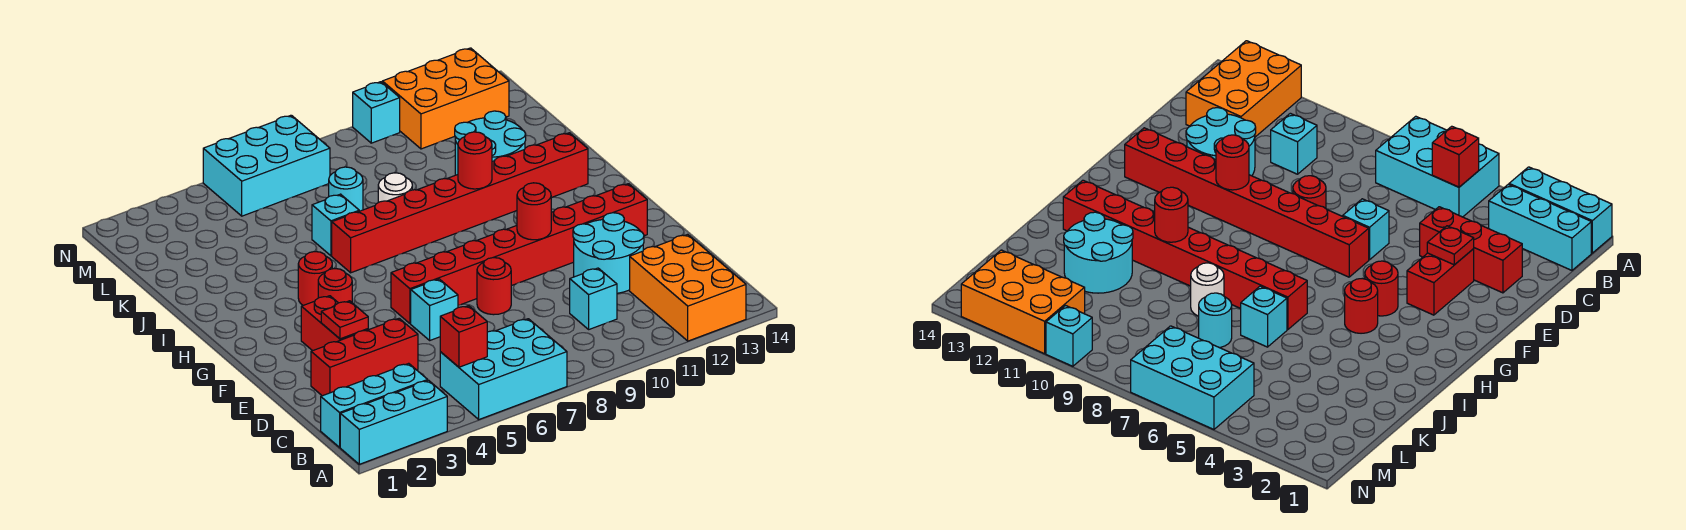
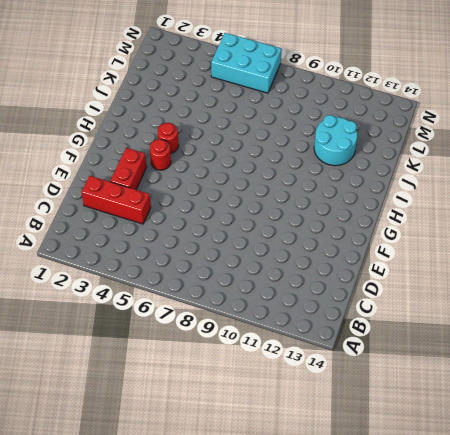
none -> cyan 1x3 brick [340,380,447,464]
none -> cyan 2x3 brick [440,319,567,419]
none -> orange 2x3 brick [630,234,746,341]

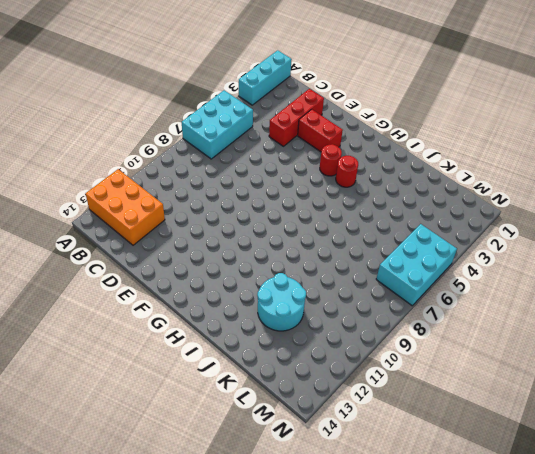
none -> cyan 1x3 brick [321,363,428,447]
none -> cyan 1x1 brick [570,268,617,329]
none -> cyan 2x2 round brick [573,213,644,293]

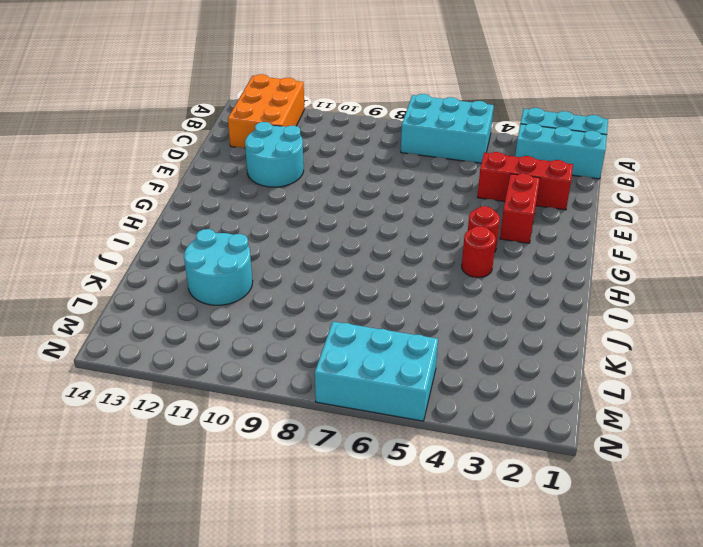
none -> cyan 1x1 brick [570,268,617,329]
none -> cyan 1x1 brick [411,279,458,340]
none -> red 1x1 round brick [477,258,511,315]

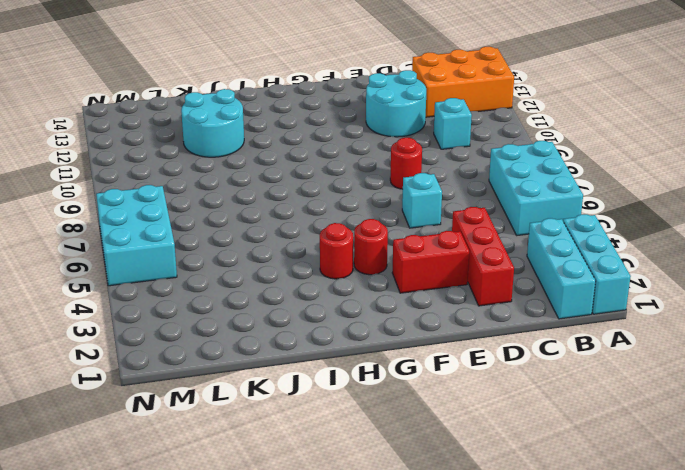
none -> red 1x8 brick [391,184,647,324]
none -> red 1x8 brick [332,133,588,273]
none -> cyan 1x1 brick [312,194,359,256]

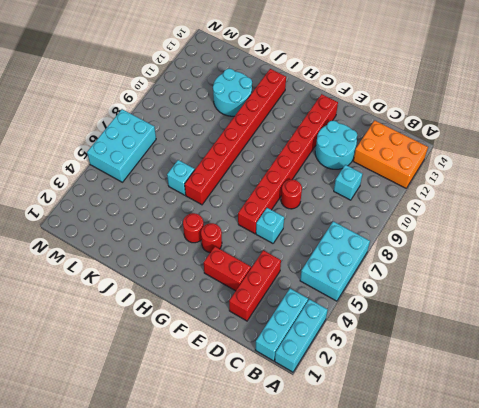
none -> white 1x1 round brick [378,173,412,202]
none -> cyan 1x1 round brick [329,167,363,211]
none -> orange 2x3 brick [382,48,509,149]

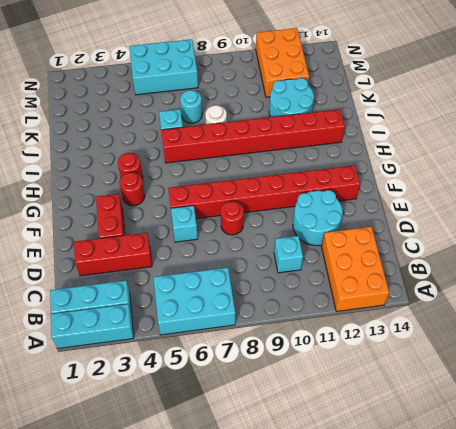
orange 2x3 brick [256,28,309,97] -> orange 2x3 brick turned to [382,48,509,149]
none -> cyan 1x1 brick [353,82,400,143]
none -> red 1x1 brick [440,306,487,367]
none -> red 1x1 plate [321,301,368,339]

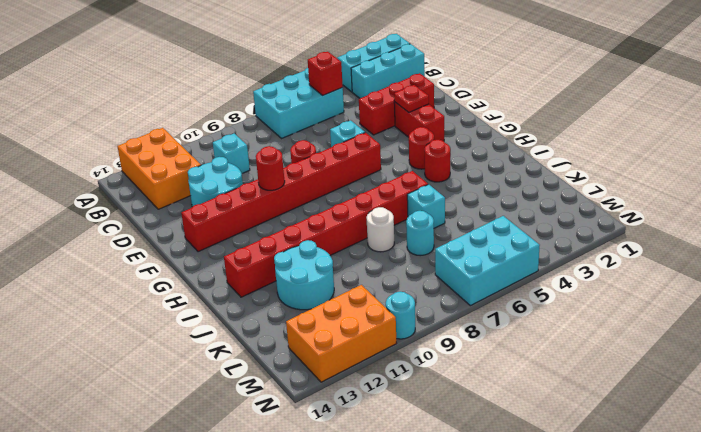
cyan 1x1 round brick [386,292,415,339] -> cyan 1x1 brick [353,82,400,143]
none -> red 1x1 round brick [458,132,492,189]

